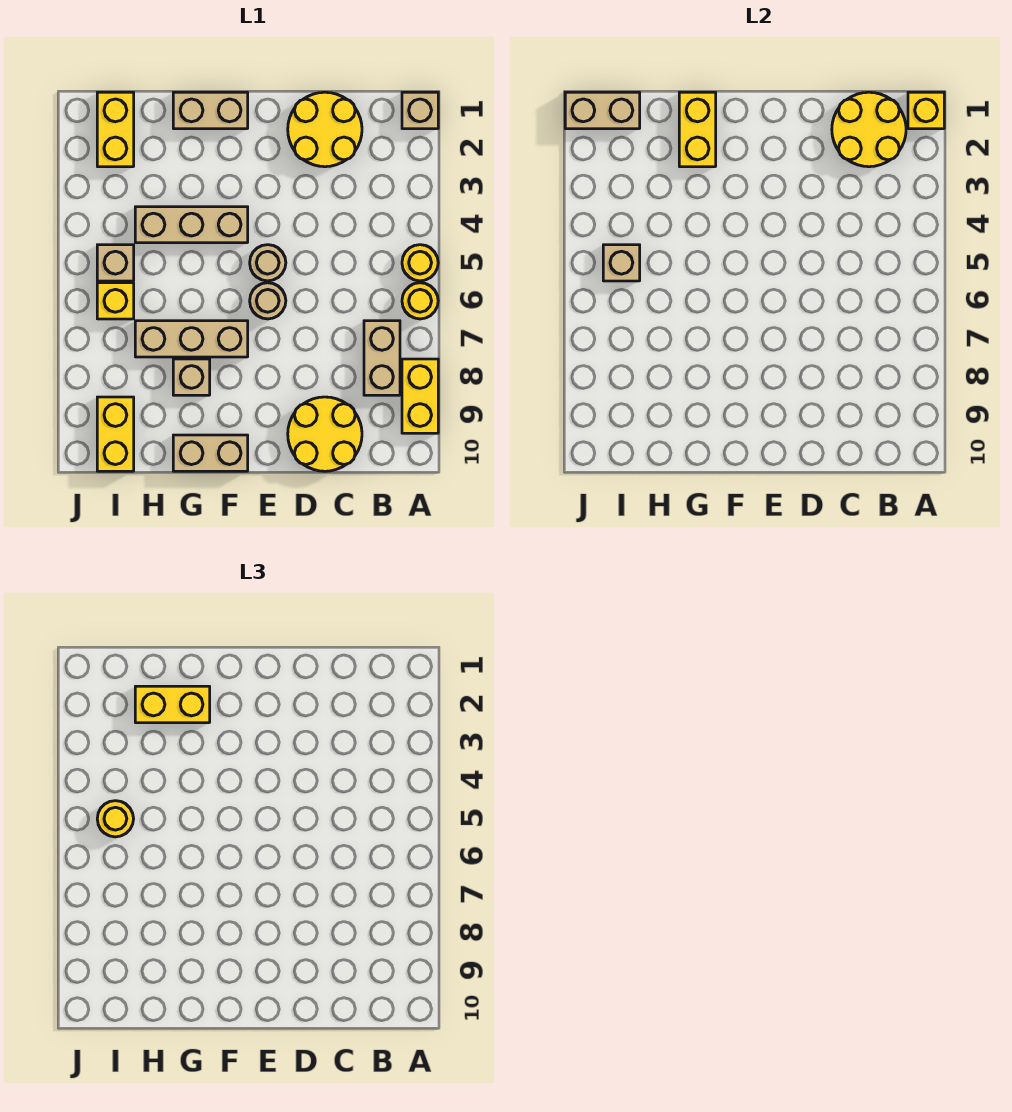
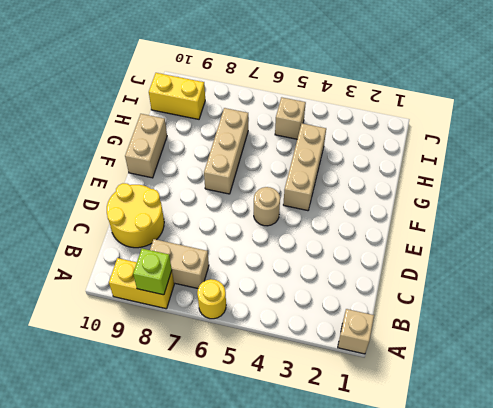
lime 1x1 brick [133,249,172,295] -> none
none -> yellow 1x1 round brick [402,245,438,281]
none -> yellow 2x2 round brick [288,92,362,167]
none -> tan 1x1 round brick [250,283,286,319]

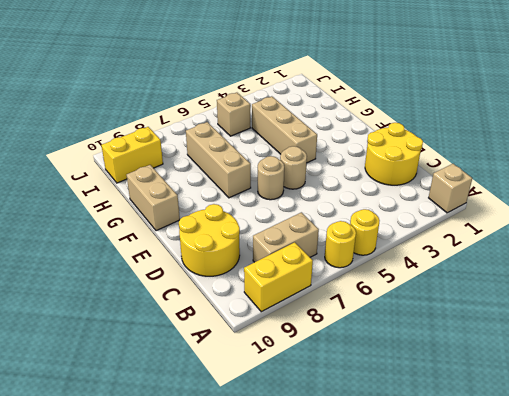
none -> tan 1x2 brick [173,92,248,129]
none -> tan 1x1 brick [173,359,210,395]
none -> yellow 1x2 brick [97,92,134,167]

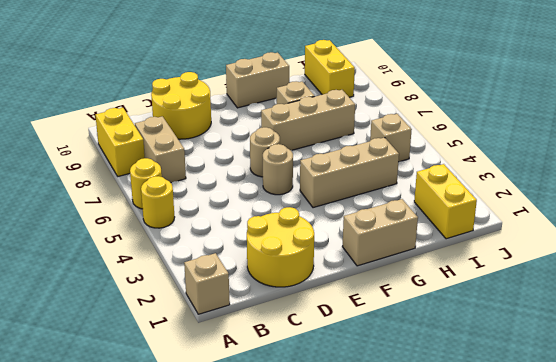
none -> yellow 1x1 brick [97,283,134,319]
none -> yellow 1x1 brick [908,92,944,129]
none -> yellow 2x2 round brick [832,92,906,167]

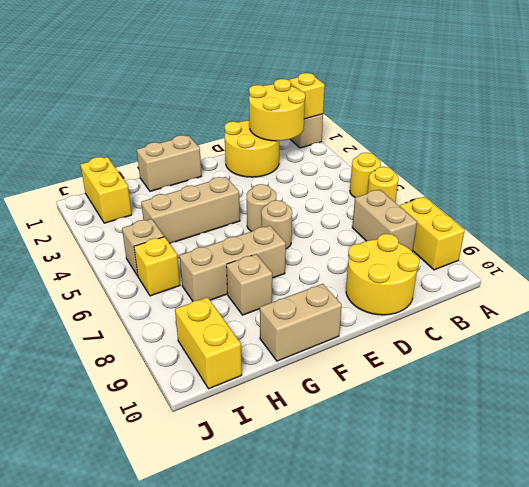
none -> yellow 1x2 brick [679,92,716,167]
none -> tan 1x2 brick [565,92,640,129]
none -> tan 1x1 brick [603,245,640,281]

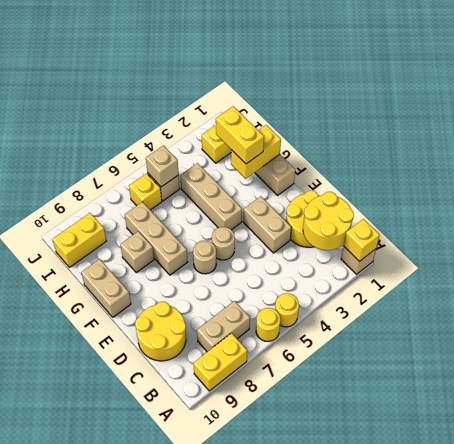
tan 1x2 brick [243,196,292,253] -> tan 1x2 brick moved to [565,92,640,129]
none -> yellow 1x1 round brick [97,801,134,837]

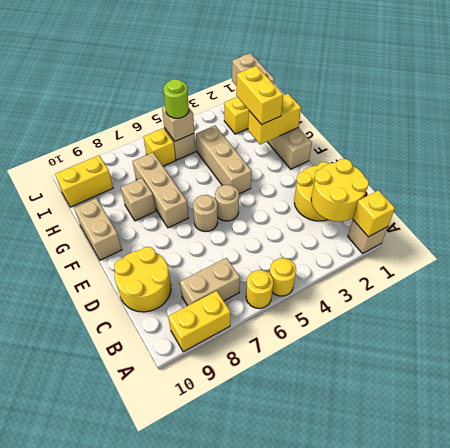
lime 1x1 round brick [163,79,189,118] -> yellow 1x1 round brick [97,801,134,837]

